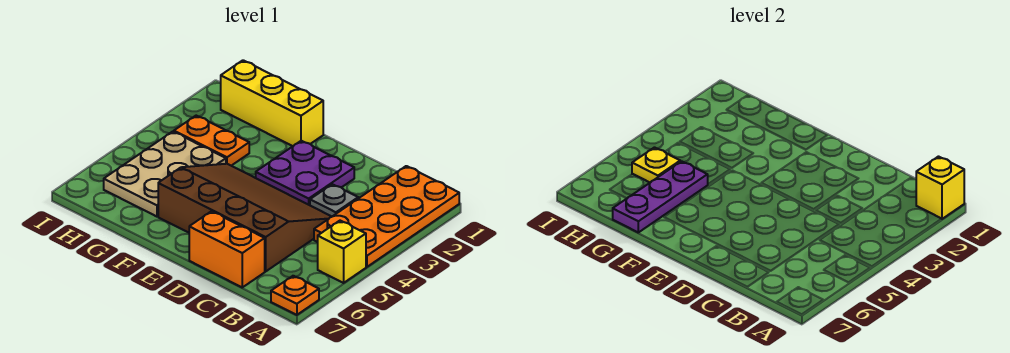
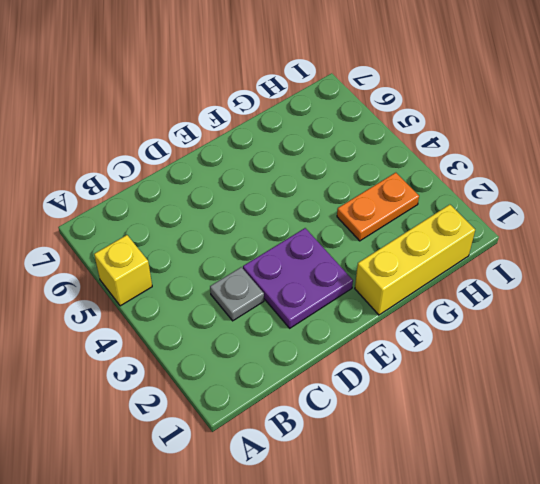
none -> orange 2x4 plate [314,166,459,267]
none -> orange 1x1 plate [271,276,319,315]
none -> brown 3x4 slope [158,164,332,271]

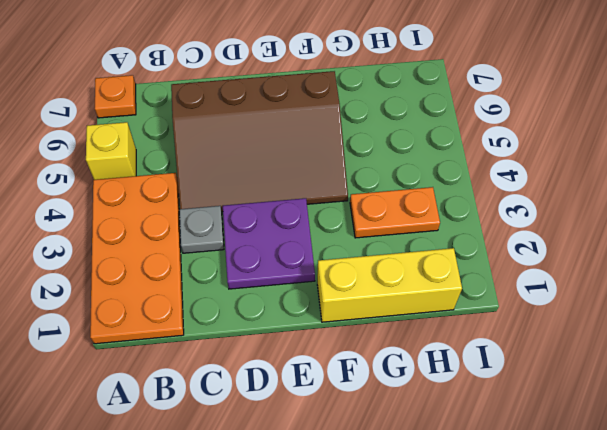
none -> orange 1x2 brick [189,211,265,287]
none -> tan 2x3 plate [104,132,226,217]
none -> yellow 1x1 brick [916,157,964,219]

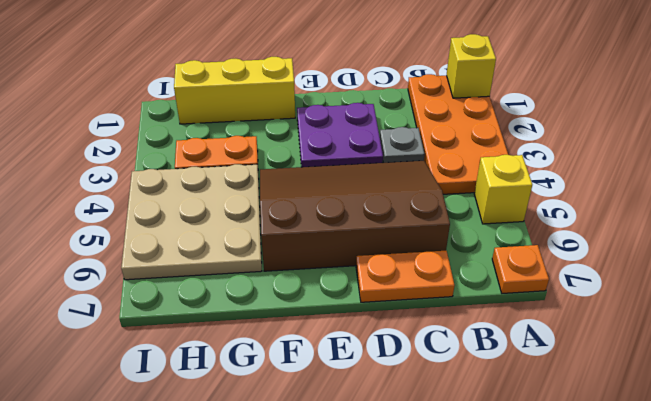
orange 1x2 plate [356,251,455,302] -> orange 1x2 brick [189,211,265,287]
tan 3x3 plate [121,164,262,280] -> tan 2x3 plate [104,132,226,217]
none -> purple 1x3 plate [613,161,708,232]
none -> yellow 1x1 plate [632,148,680,182]

